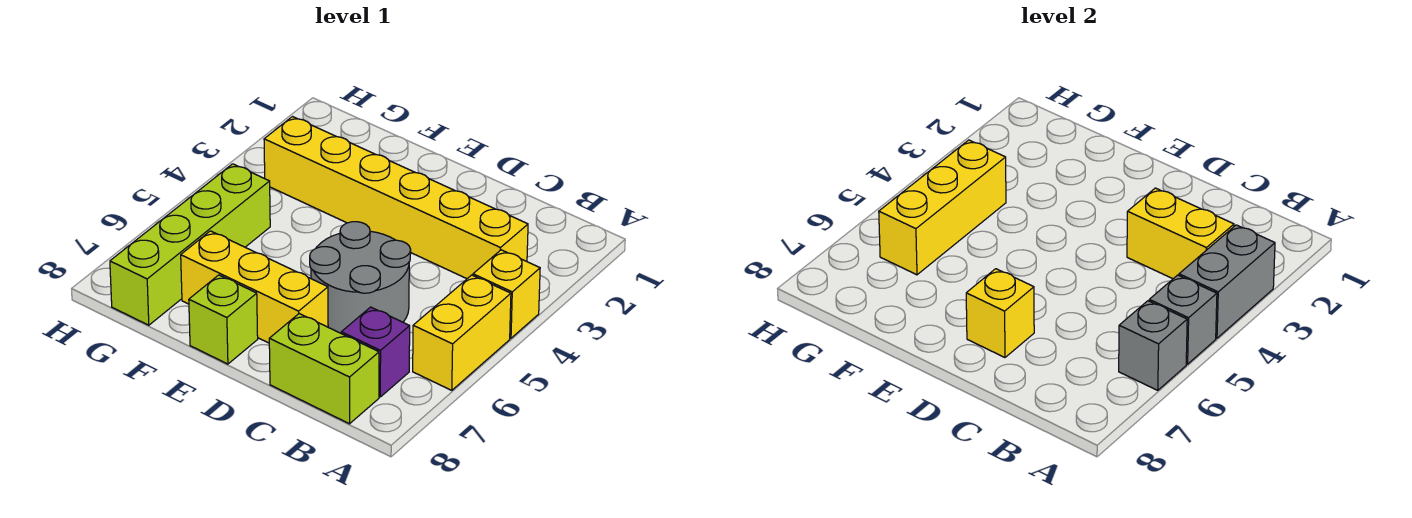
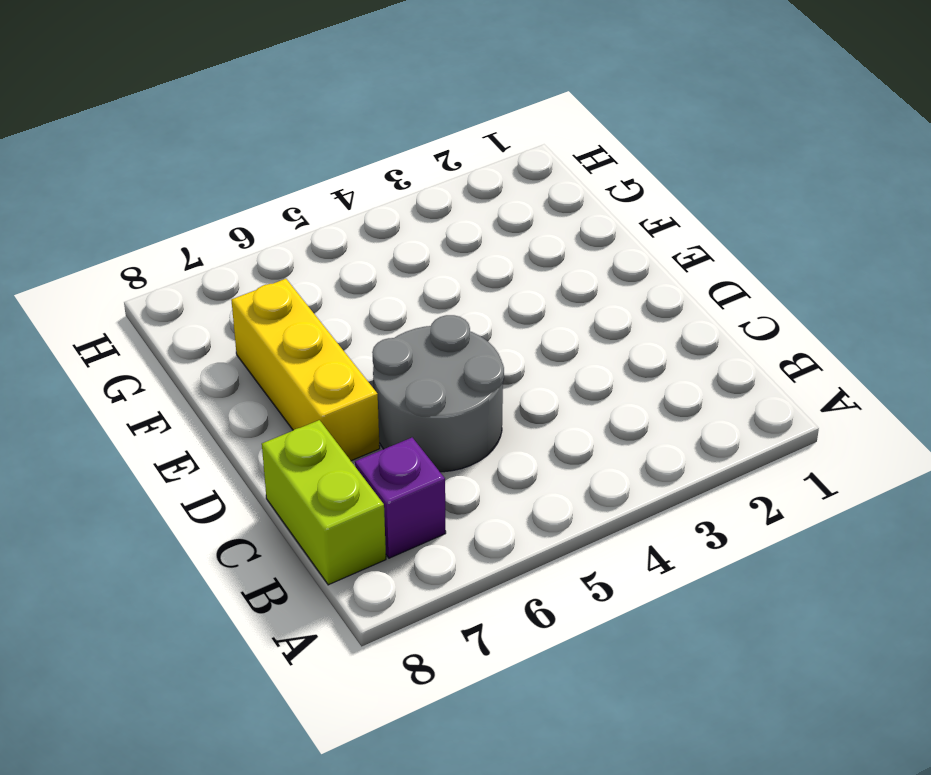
none -> yellow 1x1 brick [473,250,540,338]
none -> yellow 1x2 brick [413,275,511,390]
none -> yellow 1x6 brick [264,117,528,279]

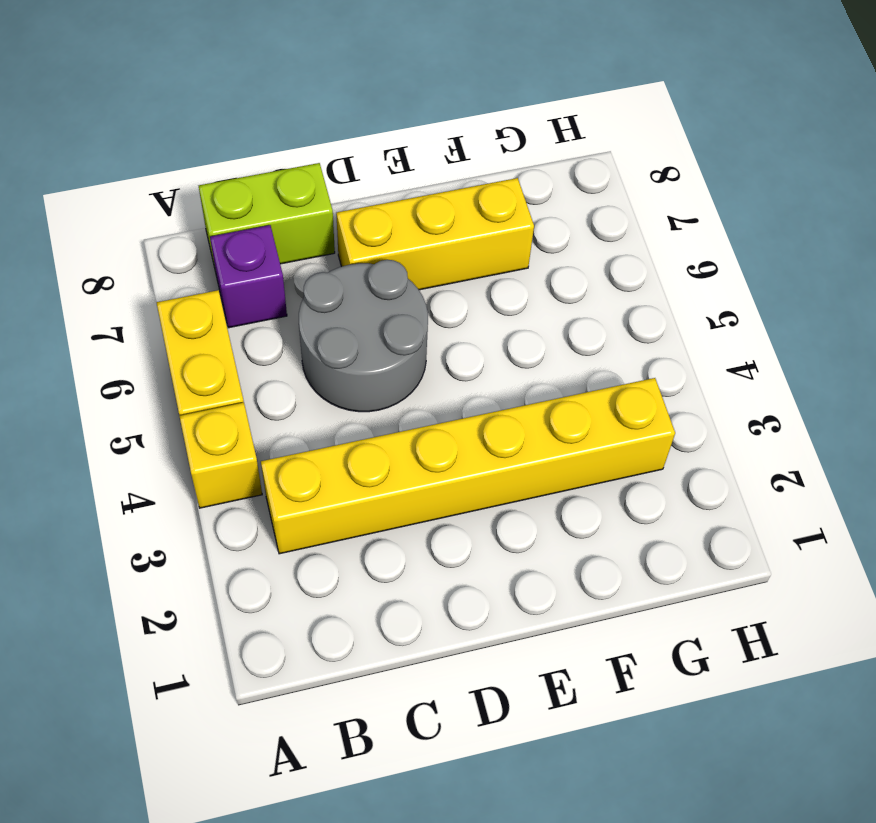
none -> lime 1x1 brick [189,275,258,364]
none -> lime 1x4 brick [110,164,270,325]
none -> grey 1x2 brick [1179,225,1275,338]

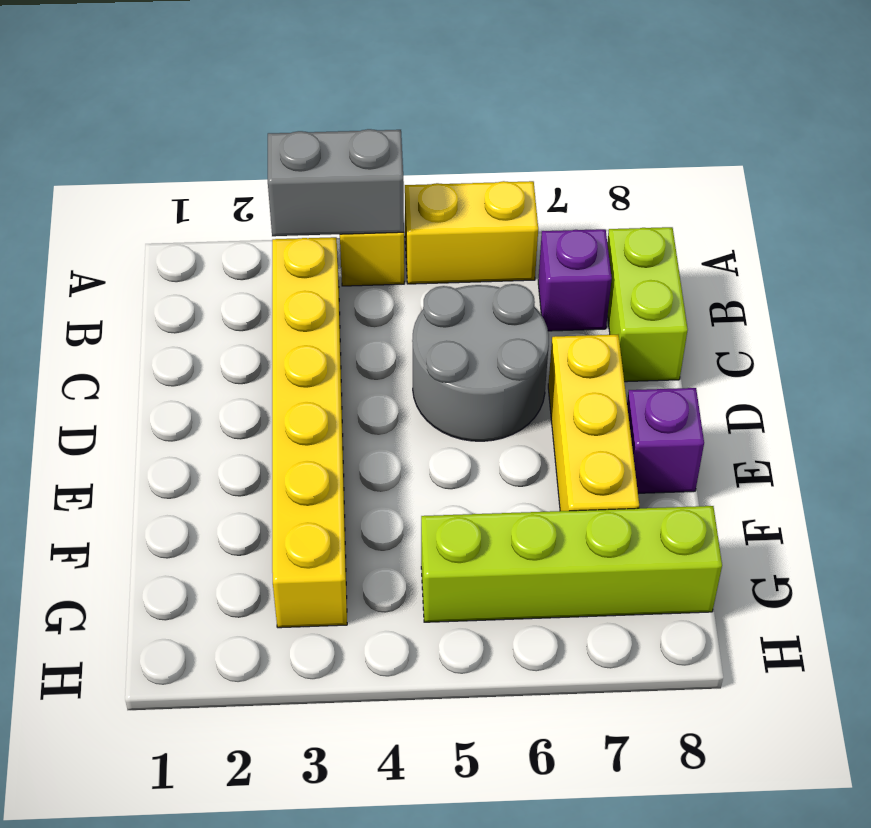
purple 1x1 brick [627,388,704,493] -> lime 1x1 brick [189,275,258,364]
none -> grey 1x1 brick [1149,275,1217,364]
none -> grey 1x1 brick [1119,301,1187,390]
none -> yellow 1x2 brick [1127,188,1234,279]

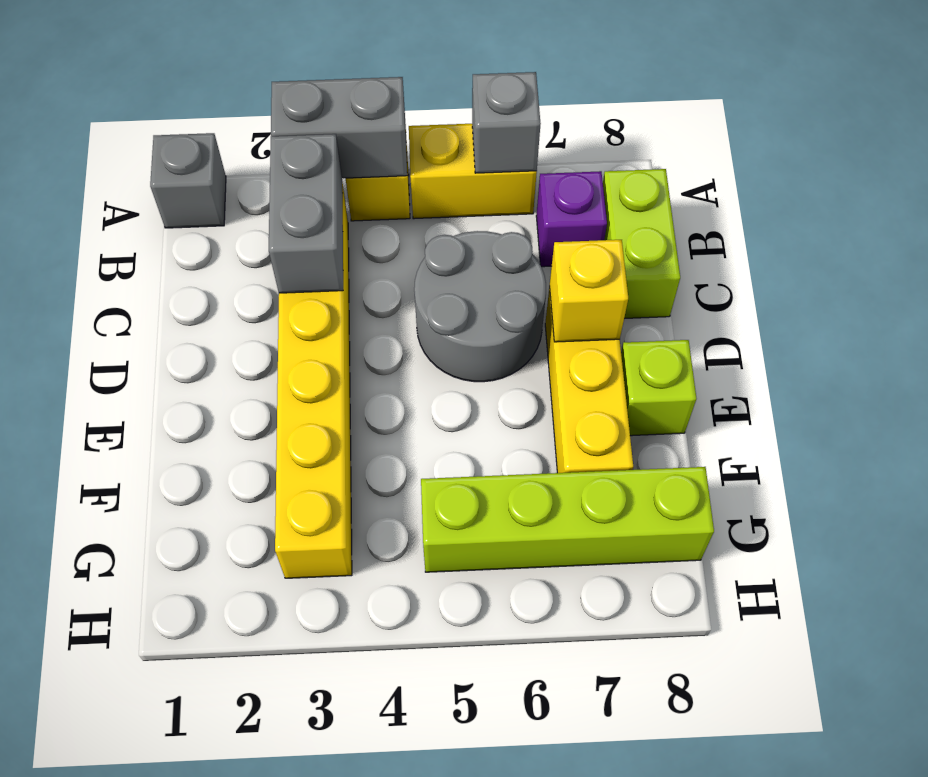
grey 1x1 brick [150,133,226,228] -> grey 1x1 brick moved to [1149,275,1217,364]
grey 1x2 brick [269,134,343,293] -> yellow 1x2 brick [1127,188,1234,279]
none -> yellow 1x3 brick [879,140,1006,275]

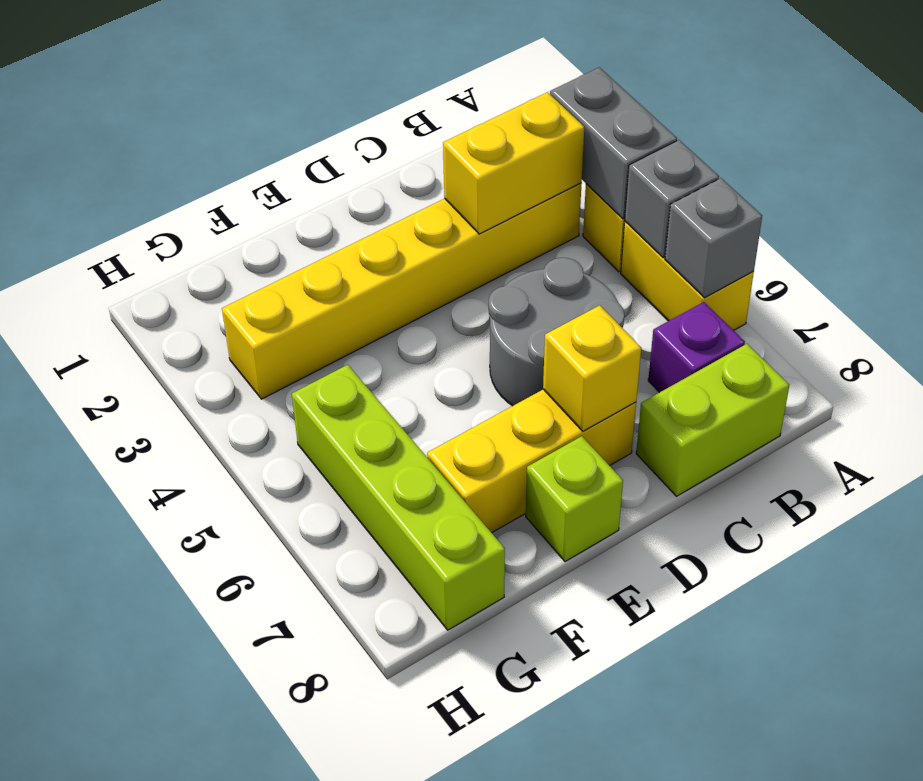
none -> yellow 1x3 brick [879,140,1006,275]

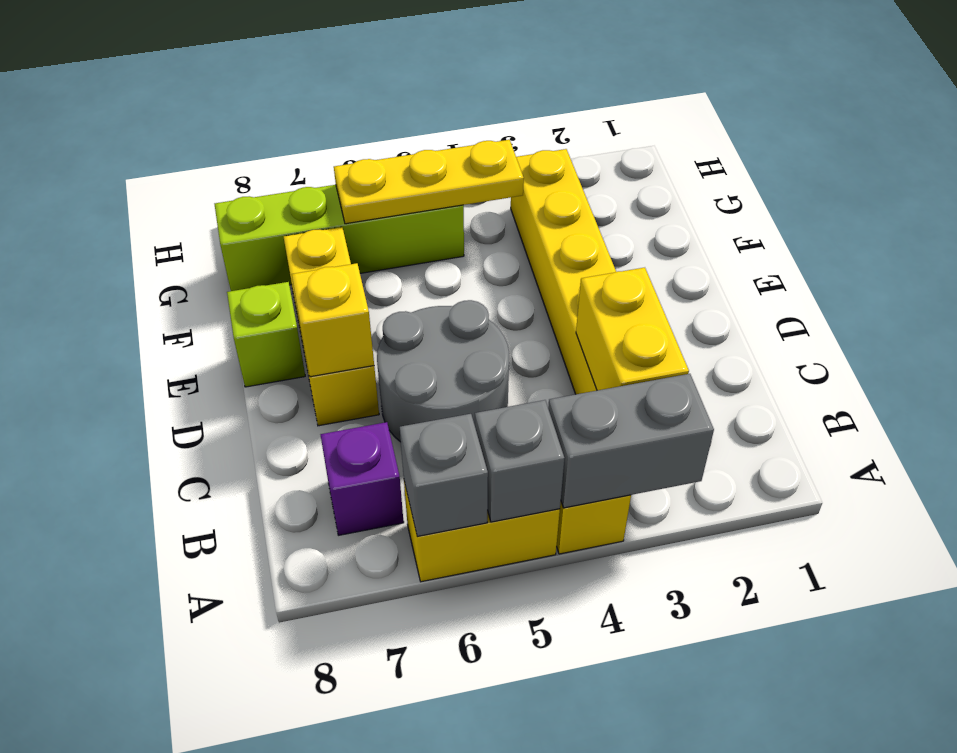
yellow 1x3 plate [334,140,524,224] -> yellow 1x3 brick [879,140,1006,275]
none -> lime 1x2 brick [269,314,379,424]

